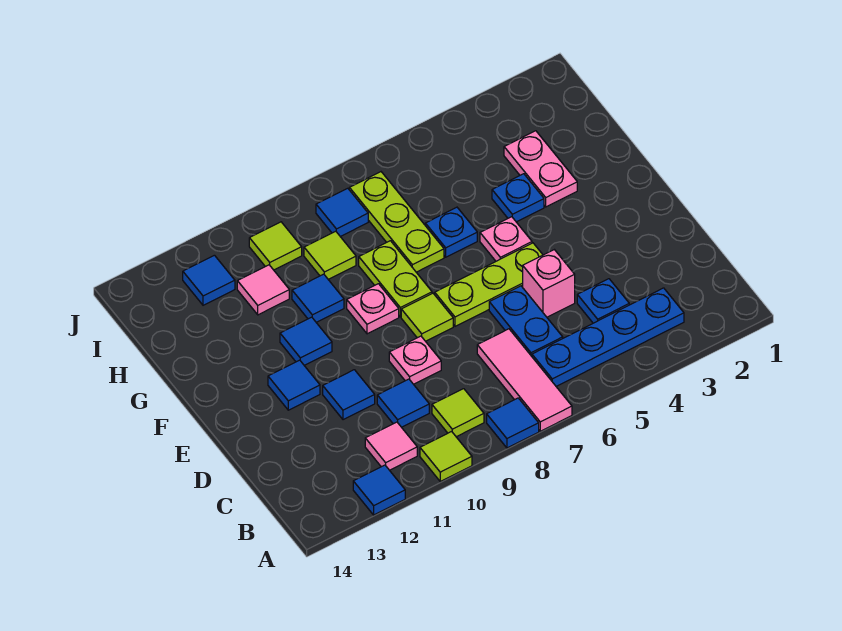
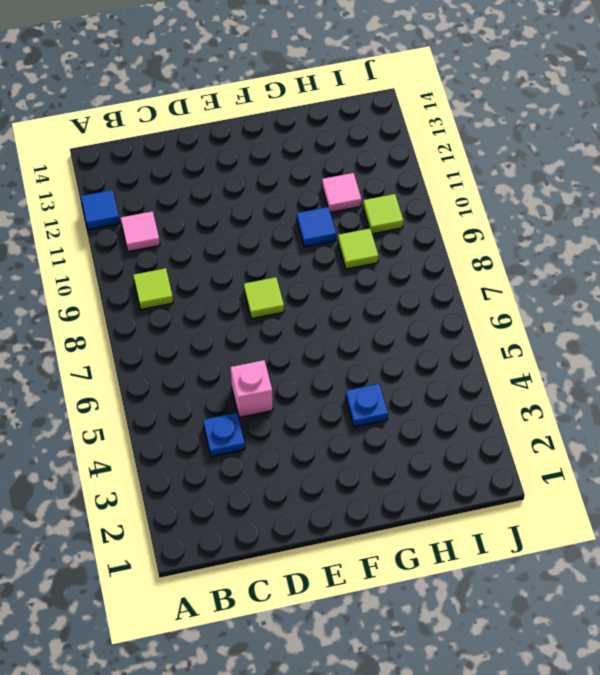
none -> pink 1x3 tile [477,329,572,431]
none -> blue 1x1 tile [487,398,539,448]
none -> lime 1x1 tile [420,432,472,481]
none -> blue 1x4 plate [532,288,684,386]

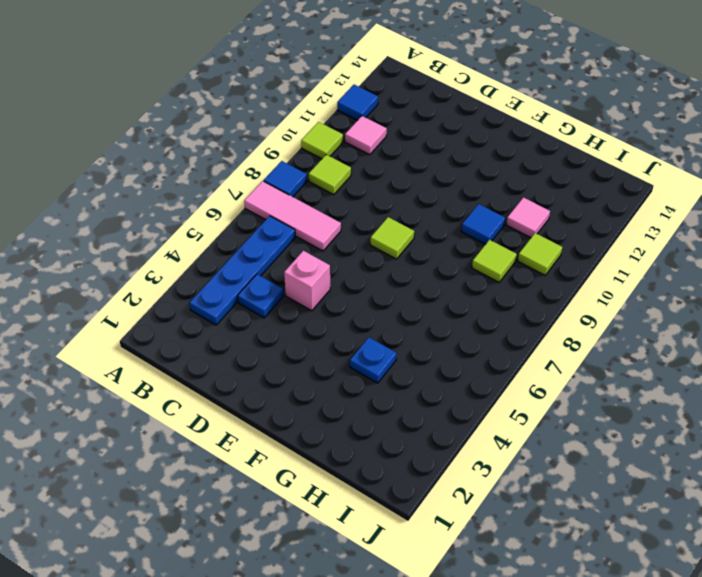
none -> blue 1x2 plate [489,286,563,356]
none -> blue 1x1 tile [377,379,429,427]
none -> pink 1x1 plate [389,336,441,384]
none -> blue 1x1 tile [323,370,375,420]

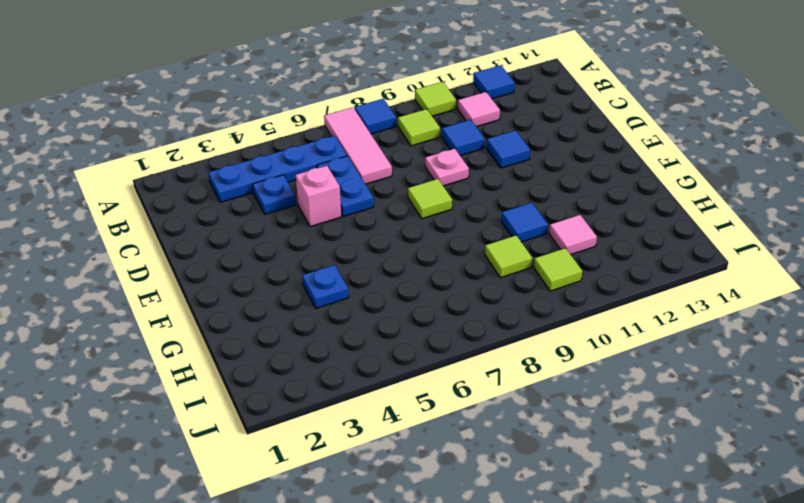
none -> lime 1x3 plate [435,243,543,326]
none -> blue 1x1 tile [268,360,320,410]
none -> pink 1x1 plate [480,217,532,261]
none -> lime 1x2 plate [359,241,432,317]

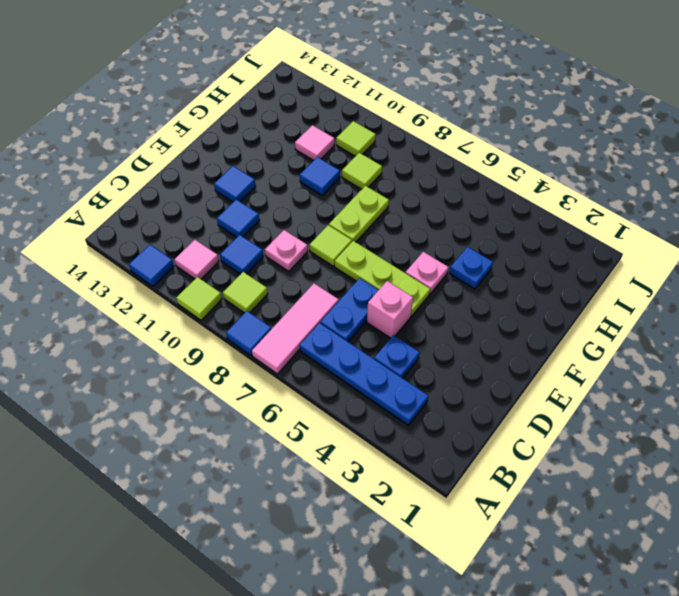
none -> pink 1x1 plate [347,284,399,334]
none -> blue 1x1 tile [280,317,332,365]
none -> pink 1x2 plate [504,131,577,207]
none -> blue 1x1 plate [425,207,477,257]

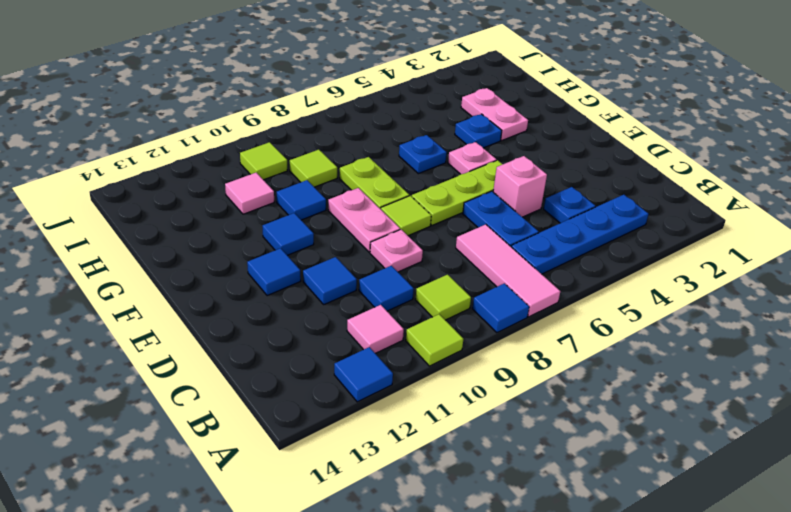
pink 1x2 plate [328,188,400,252] -> pink 1x1 plate [347,284,399,334]
none -> lime 1x3 plate [349,172,444,272]
none -> blue 1x1 tile [316,188,368,237]
none -> blue 1x1 tile [183,255,235,305]

